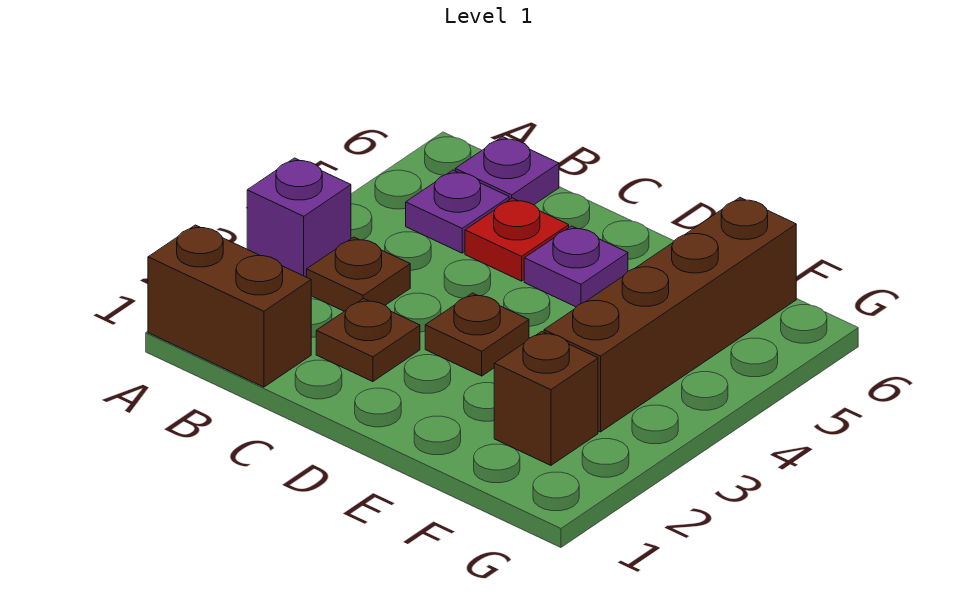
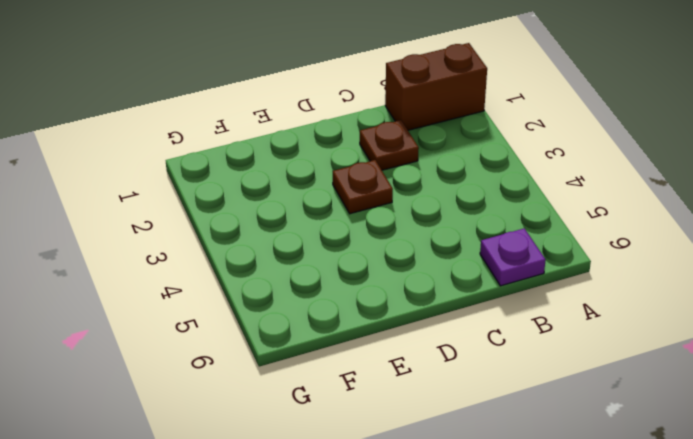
none -> purple 1x1 brick [247,158,351,277]
none -> brown 1x1 plate [307,237,410,311]

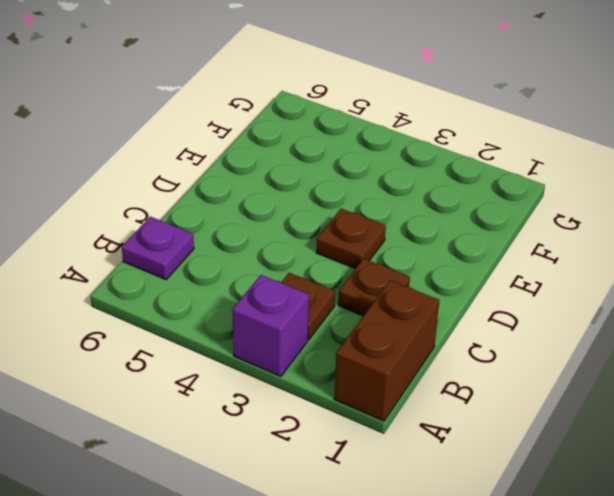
none -> purple 1x1 plate [406,170,509,253]
none -> red 1x1 plate [465,198,569,281]

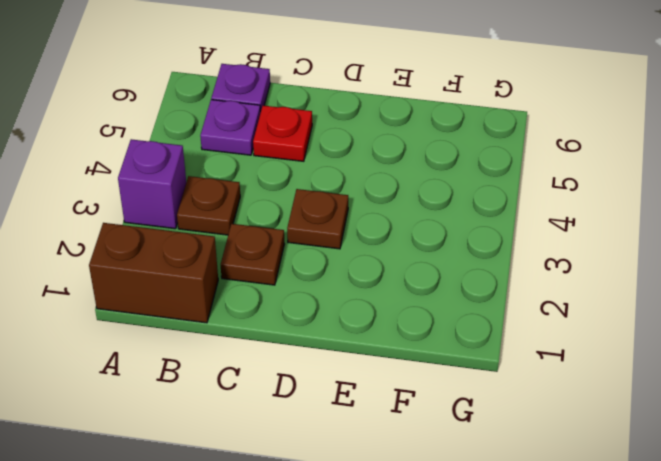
none -> purple 1x1 plate [524,226,628,307]
none -> brown 1x1 brick [494,331,598,465]

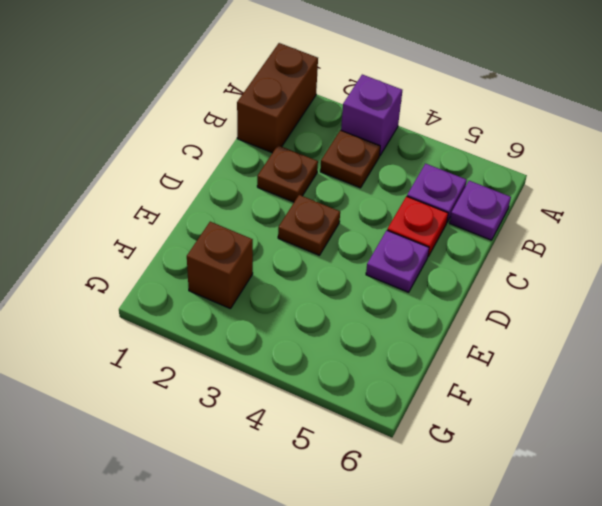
none -> brown 1x4 brick [544,198,796,432]

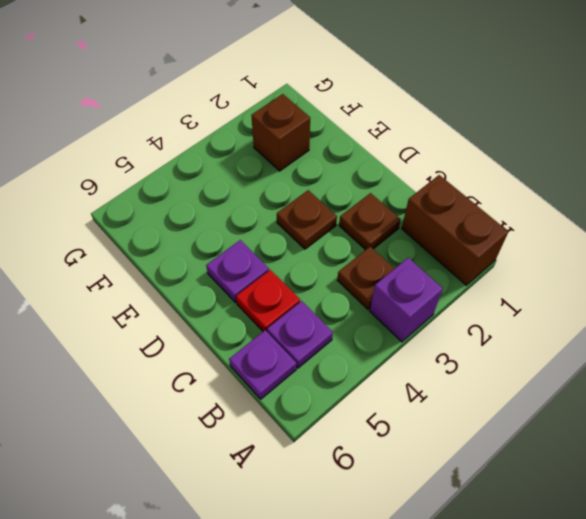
none -> brown 1x4 brick [544,198,796,432]

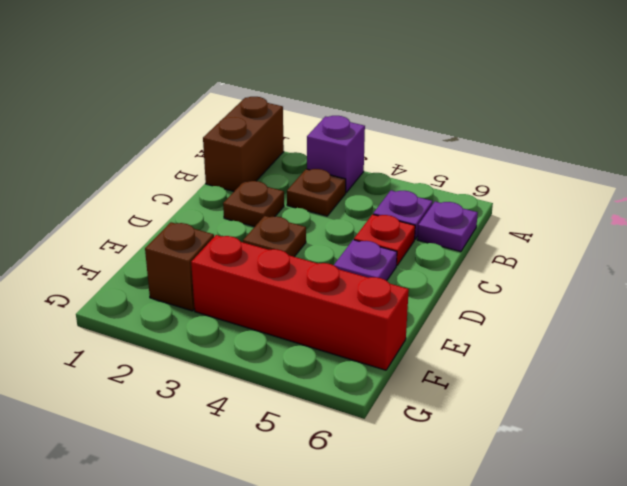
red 1x4 brick [191,235,409,370] -> brown 1x4 brick [544,198,796,432]

